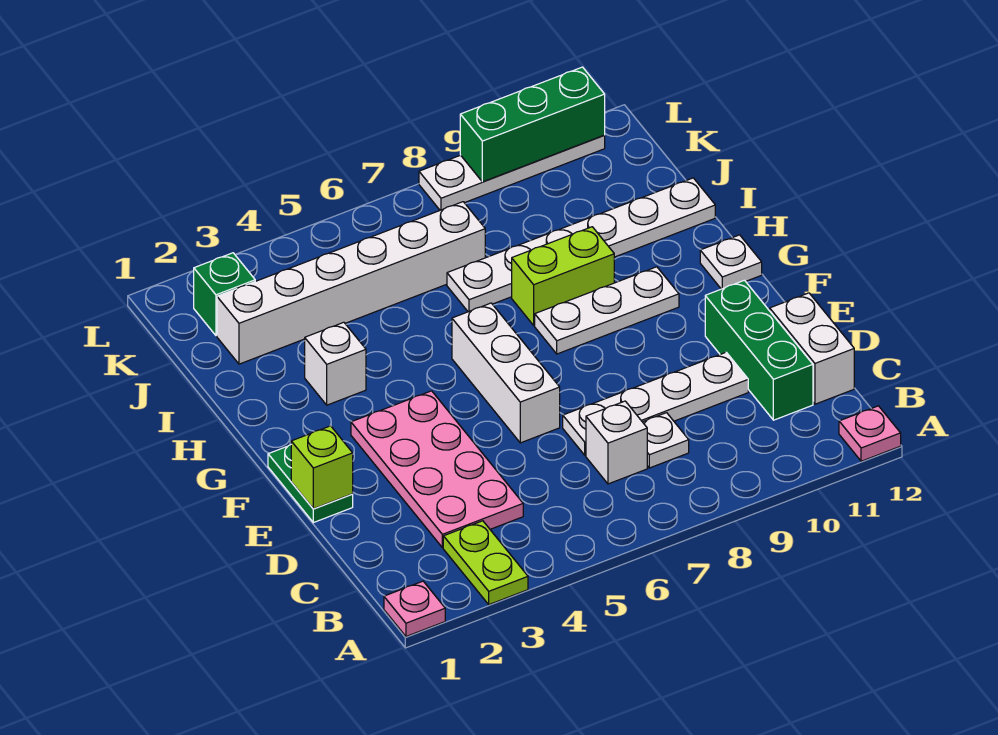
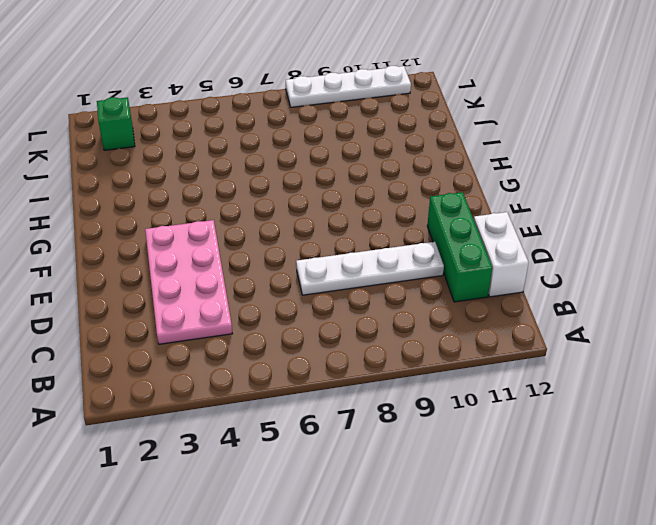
none -> pink 1x1 plate [384,581,445,636]
none -> lime 1x2 plate [443,521,528,605]
none -> pink 1x1 plate [839,406,901,461]

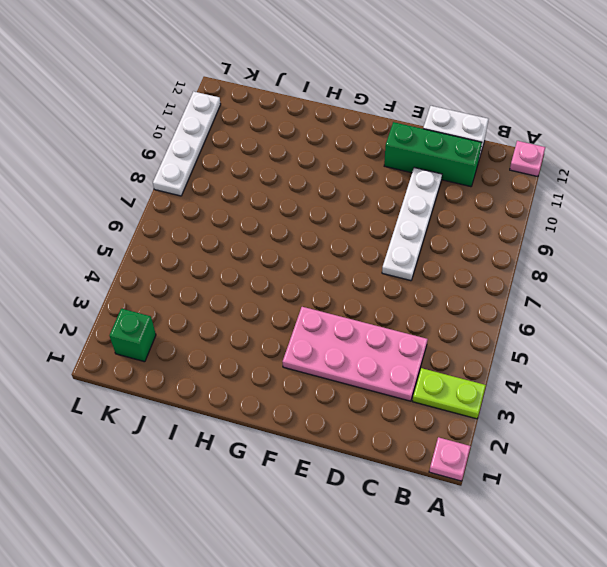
none -> white 1x1 brick [586,401,647,484]
none -> white 1x1 plate [643,413,689,468]
none -> green 1x2 plate [268,445,353,523]

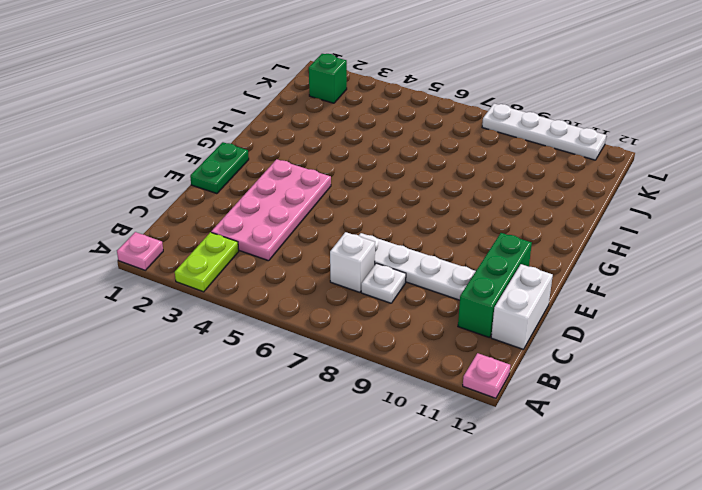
none -> white 1x3 brick [452,303,560,443]
none -> white 1x3 plate [535,267,679,354]
none -> white 1x1 plate [700,235,762,289]

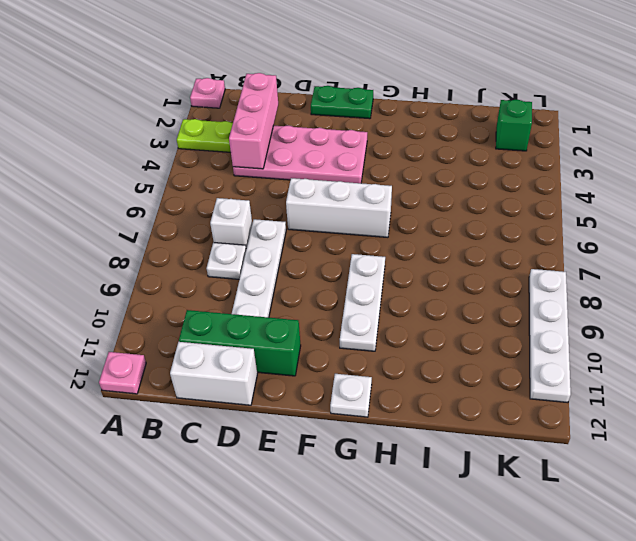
pink 1x3 brick [229,73,278,169] -> none
none -> white 1x1 brick [305,322,366,405]
none -> lime 1x2 brick [512,227,614,325]
none -> white 1x6 plate [447,178,715,312]

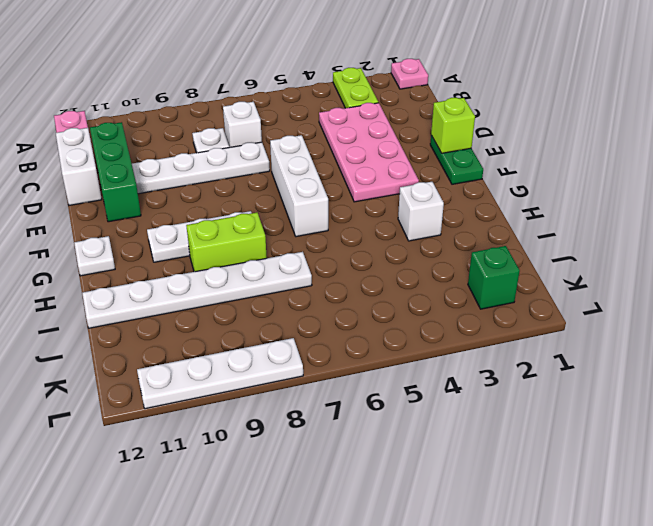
none -> white 1x6 brick [217,202,485,364]
none -> green 1x3 brick [460,67,605,182]

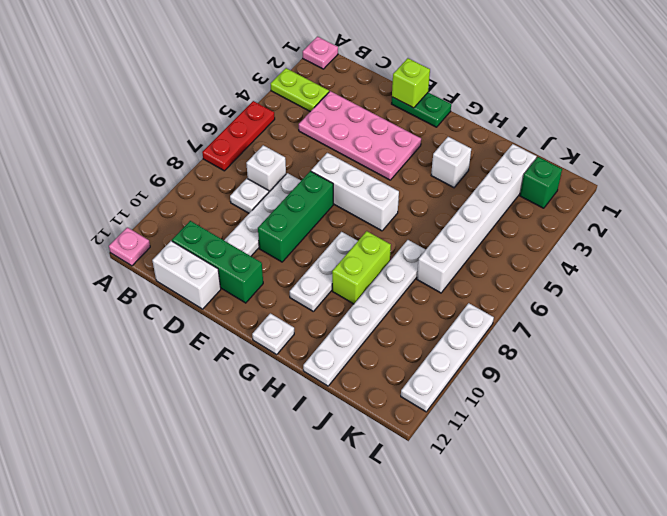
red 1x3 plate [202,101,275,171] -> none
green 1x3 brick [258,171,333,262] -> green 1x3 brick moved to [460,67,605,182]

